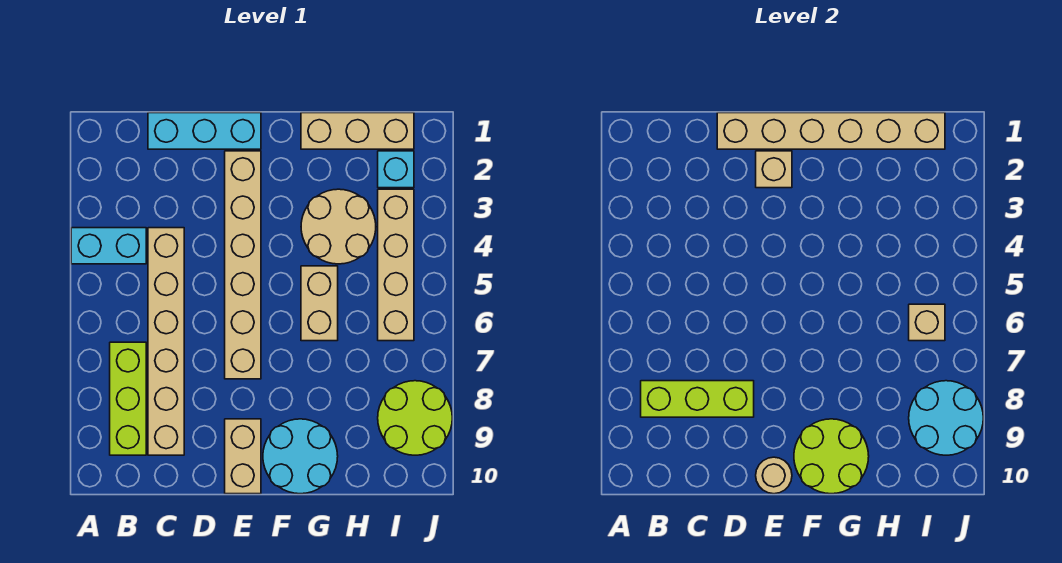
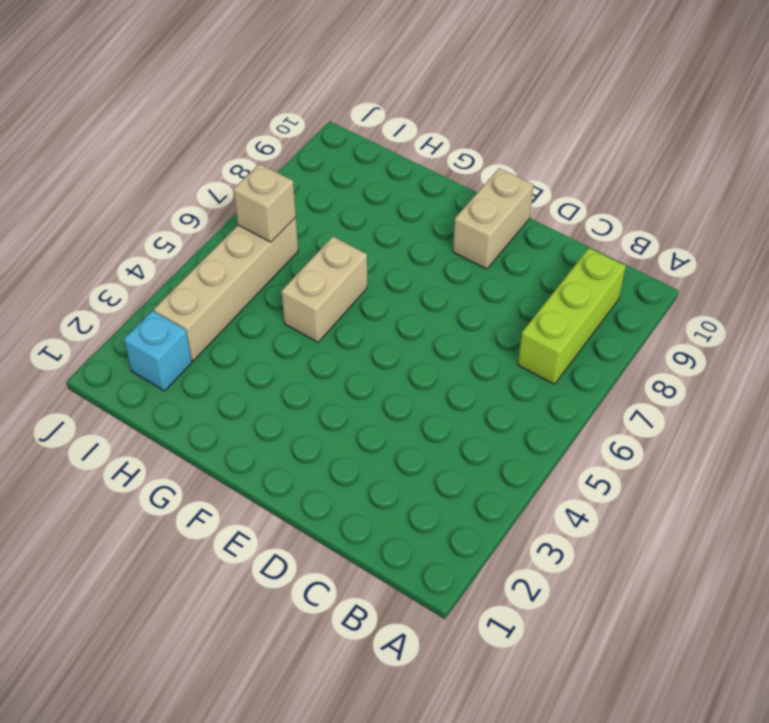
none -> cyan 1x2 brick [71,228,146,264]
none -> cyan 1x3 brick [148,113,261,149]
none -> tan 1x6 brick [148,228,184,455]

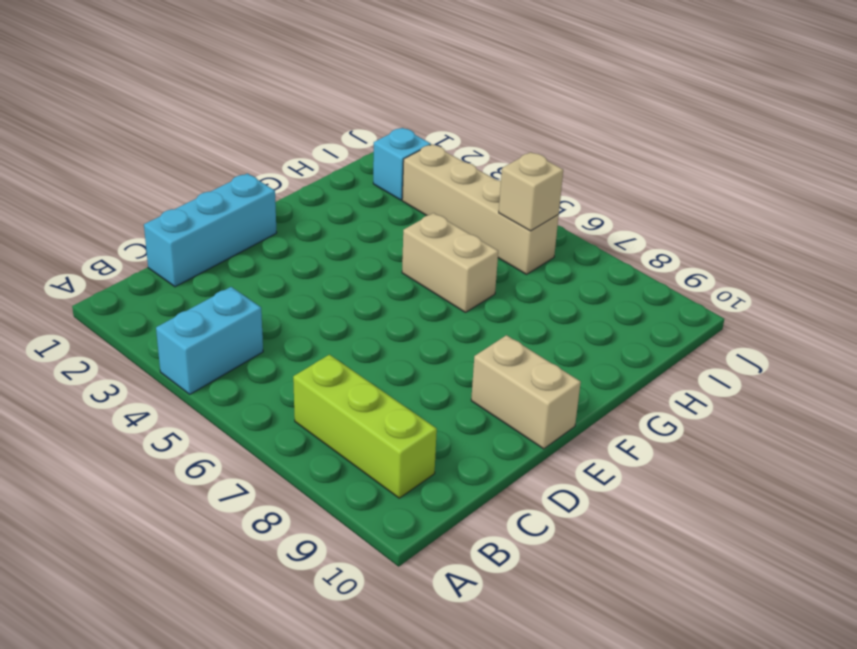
none -> tan 1x6 brick [148,228,184,455]
none -> tan 1x6 brick [225,151,261,379]
none -> cyan 2x2 round brick [263,419,338,494]

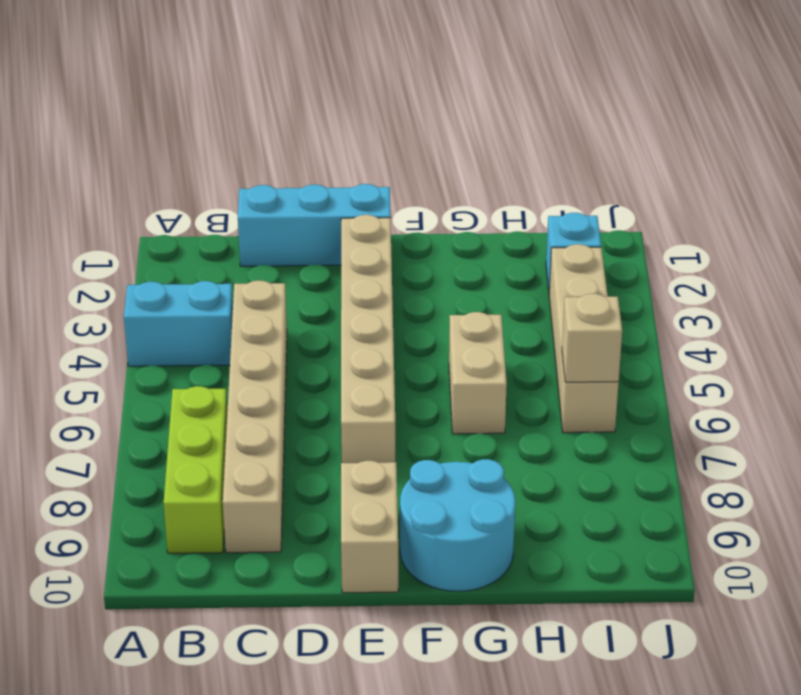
none -> tan 1x3 brick [301,113,414,149]
none -> tan 2x2 round brick [301,189,376,264]
none -> lime 2x2 round brick [378,381,452,455]

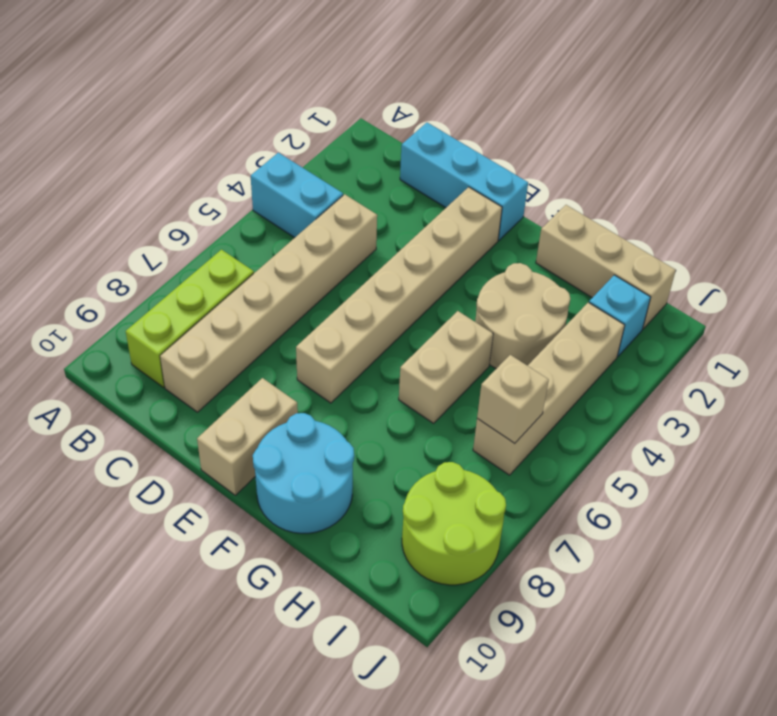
none -> lime 1x3 brick [641,381,754,417]
none -> tan 1x6 brick [717,113,945,149]
none -> tan 1x1 brick [756,151,792,188]

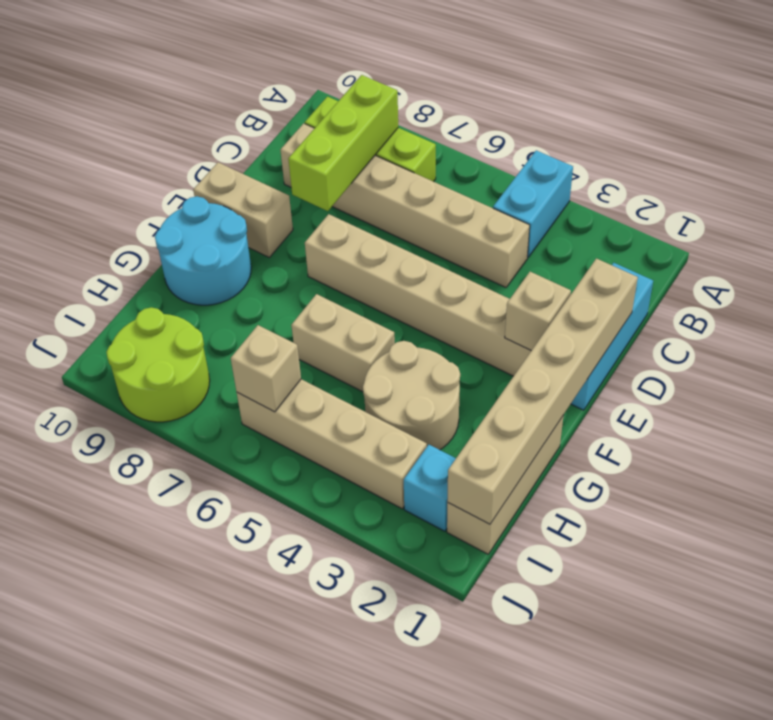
none -> tan 1x1 round brick [756,457,792,494]
none -> lime 2x2 round brick [794,419,869,494]
none -> cyan 2x2 round brick [909,381,983,455]

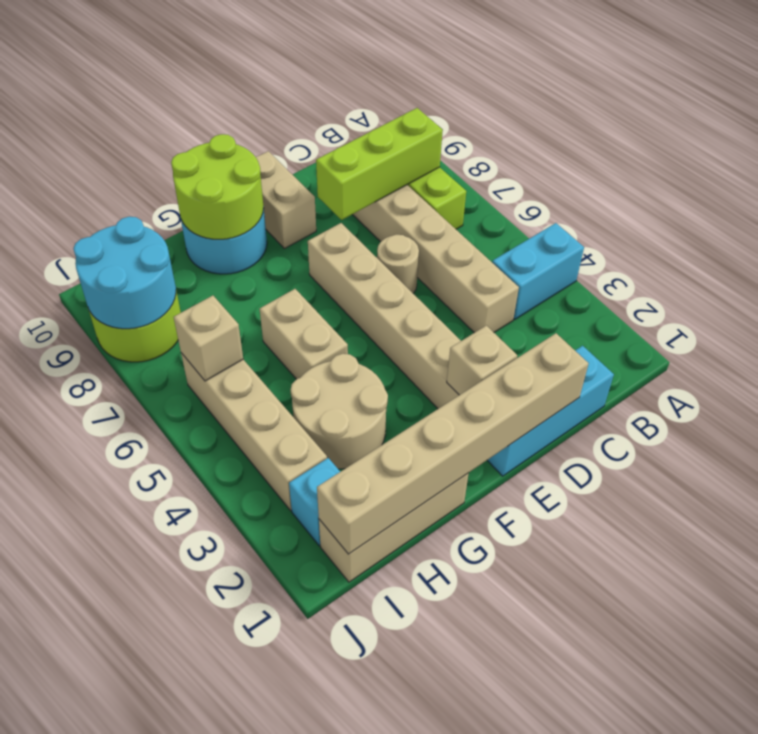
tan 1x1 round brick [377,234,419,293] -> tan 1x1 round brick moved to [756,457,792,494]

